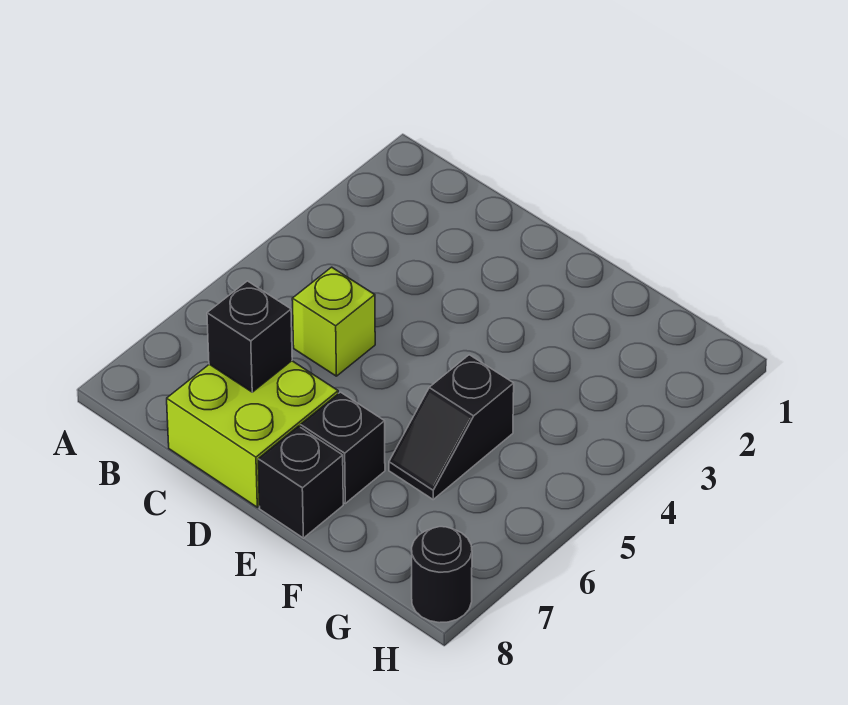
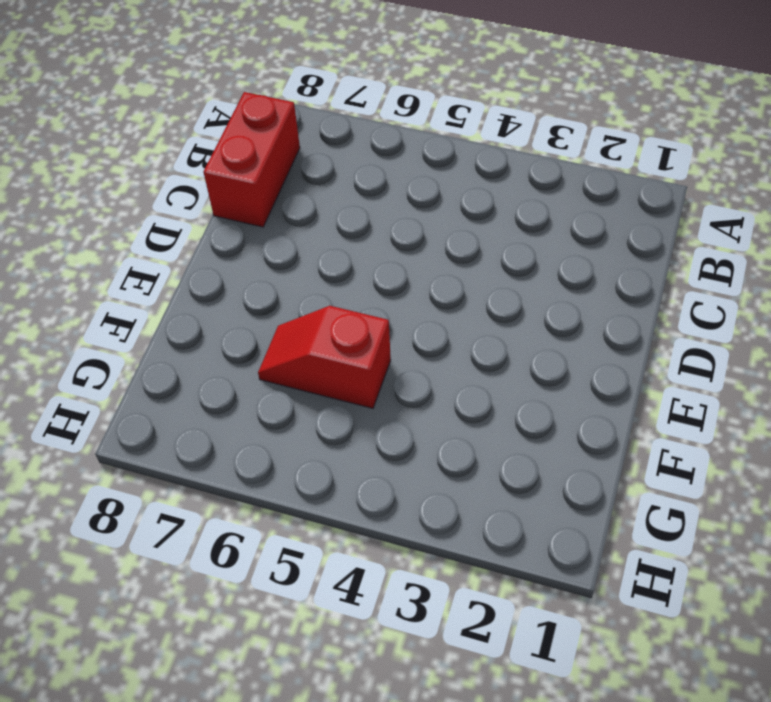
red 1x2 brick [204,92,300,227] -> lime 2x2 brick [167,361,338,507]
red 1x2 slope [258,306,391,408] -> black 1x2 slope [389,355,514,499]
none -> lime 1x1 brick [292,267,375,376]
none -> black 1x1 brick [301,392,385,503]

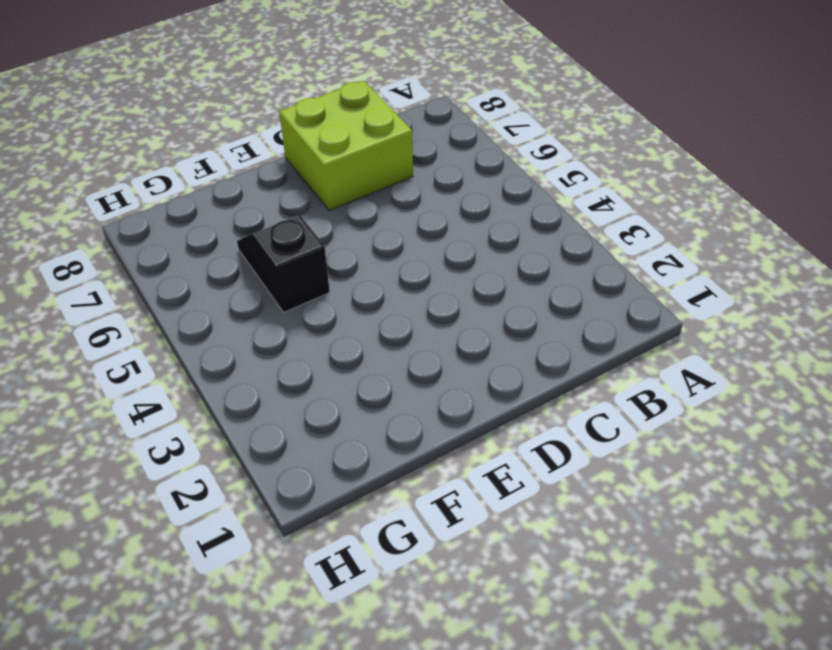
none -> lime 1x1 brick [292,267,375,376]
none -> black 1x1 brick [301,392,385,503]

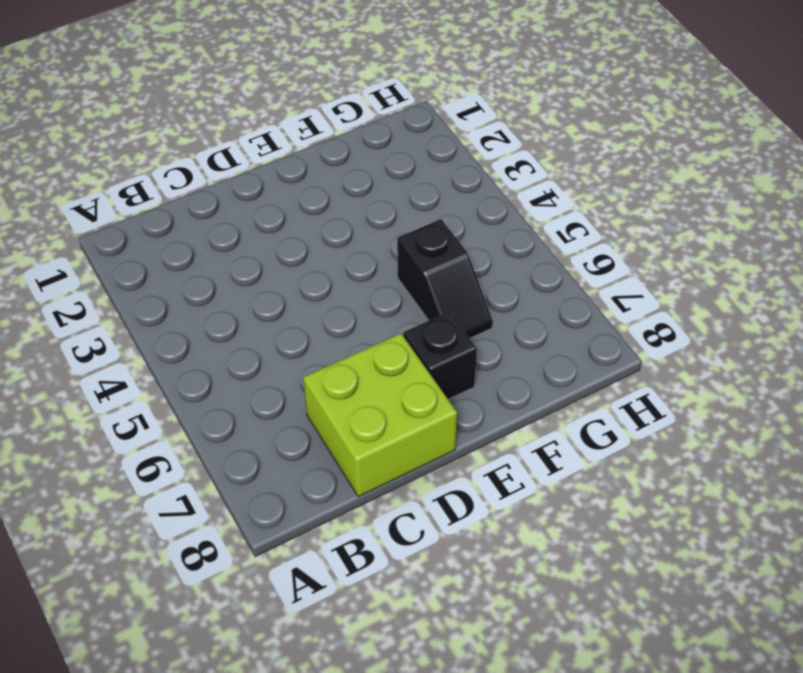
none -> lime 1x1 brick [292,267,375,376]
none -> black 1x1 brick [258,426,343,538]

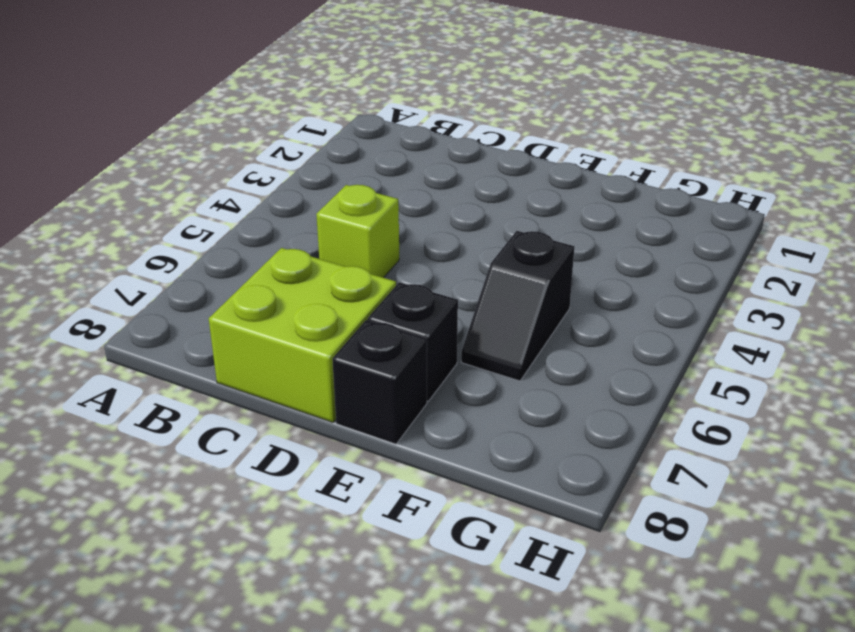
none -> black 1x1 round brick [412,527,472,623]
none -> black 1x1 brick [207,281,292,392]

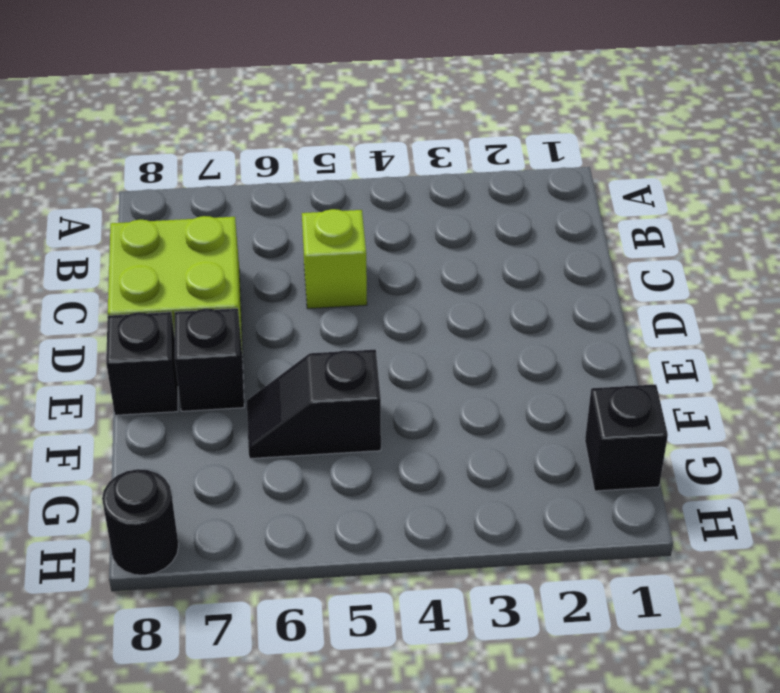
black 1x1 brick [585,384,668,491] -> black 1x1 brick moved to [207,281,292,392]

